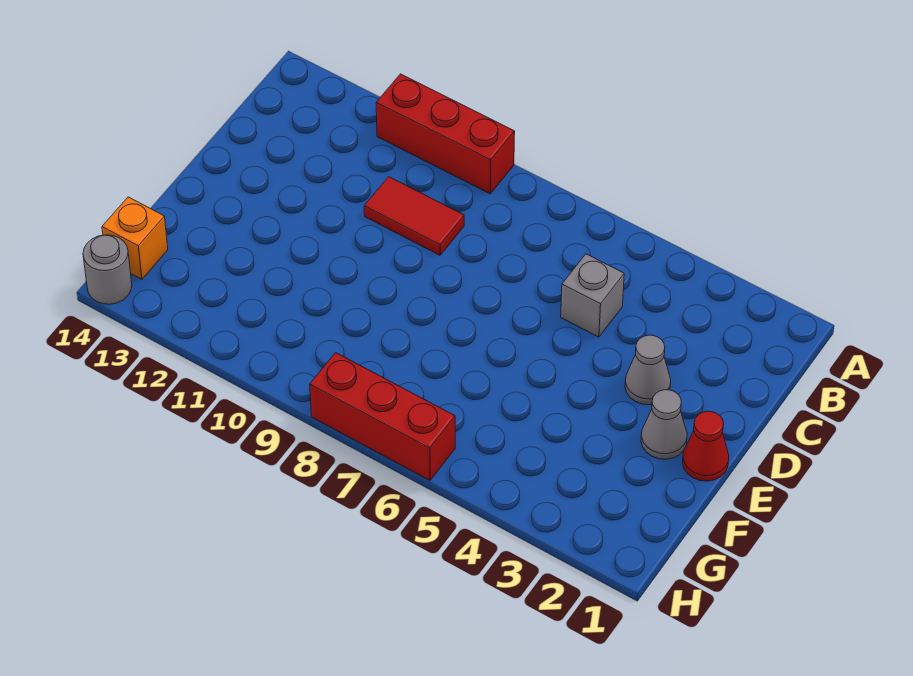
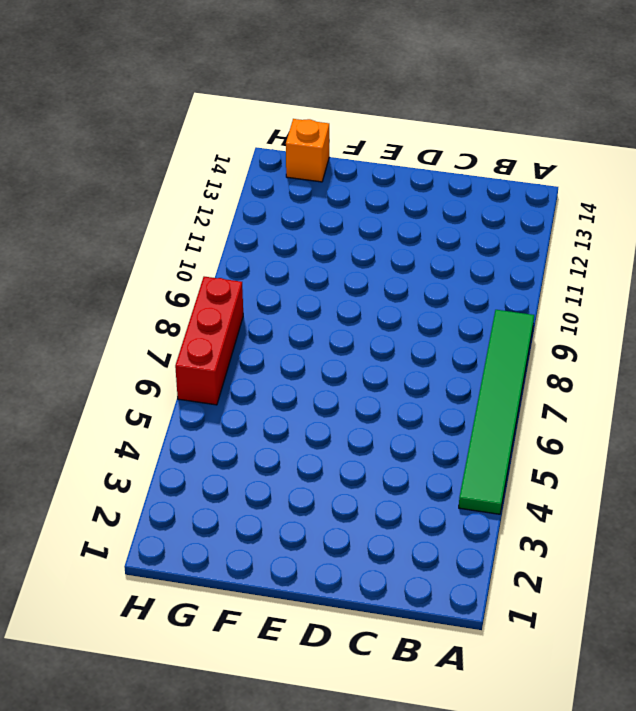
green 1x6 tile [459,310,534,514] -> red 1x3 brick [376,74,515,194]
none -> grey 1x1 brick [561,254,624,337]
none -> red 1x2 tile [364,177,464,255]

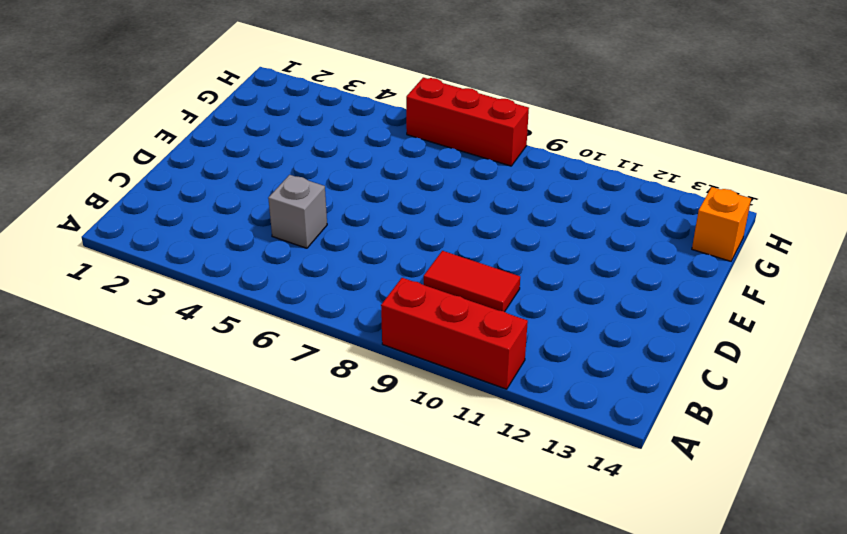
none -> grey 1x1 cone [625,335,671,405]
none -> red 1x1 cone [682,411,729,481]

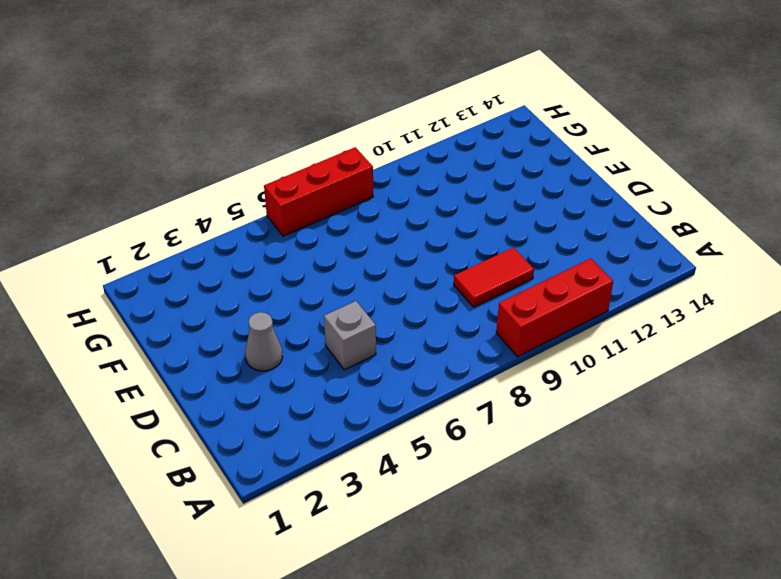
none -> red 1x1 cone [682,411,729,481]
none -> grey 1x1 cone [641,390,687,459]

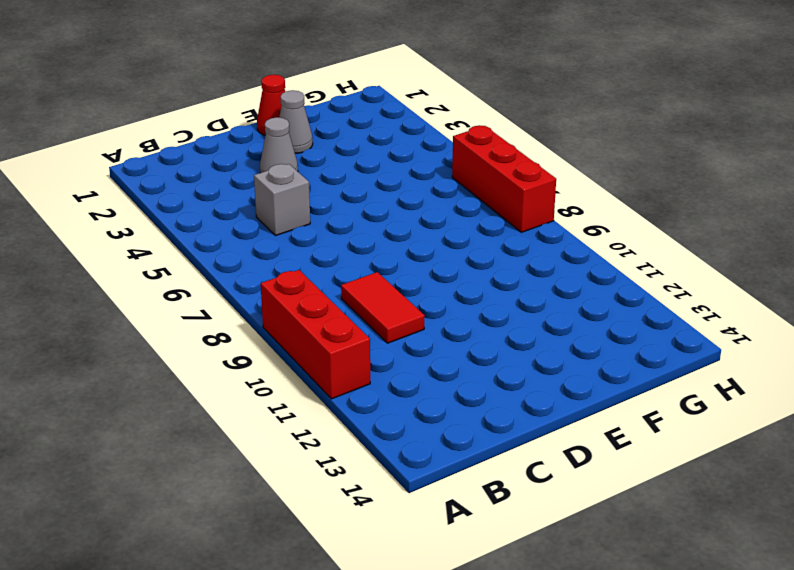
none -> orange 1x1 brick [102,197,168,279]
none -> grey 1x1 round brick [83,235,132,304]

